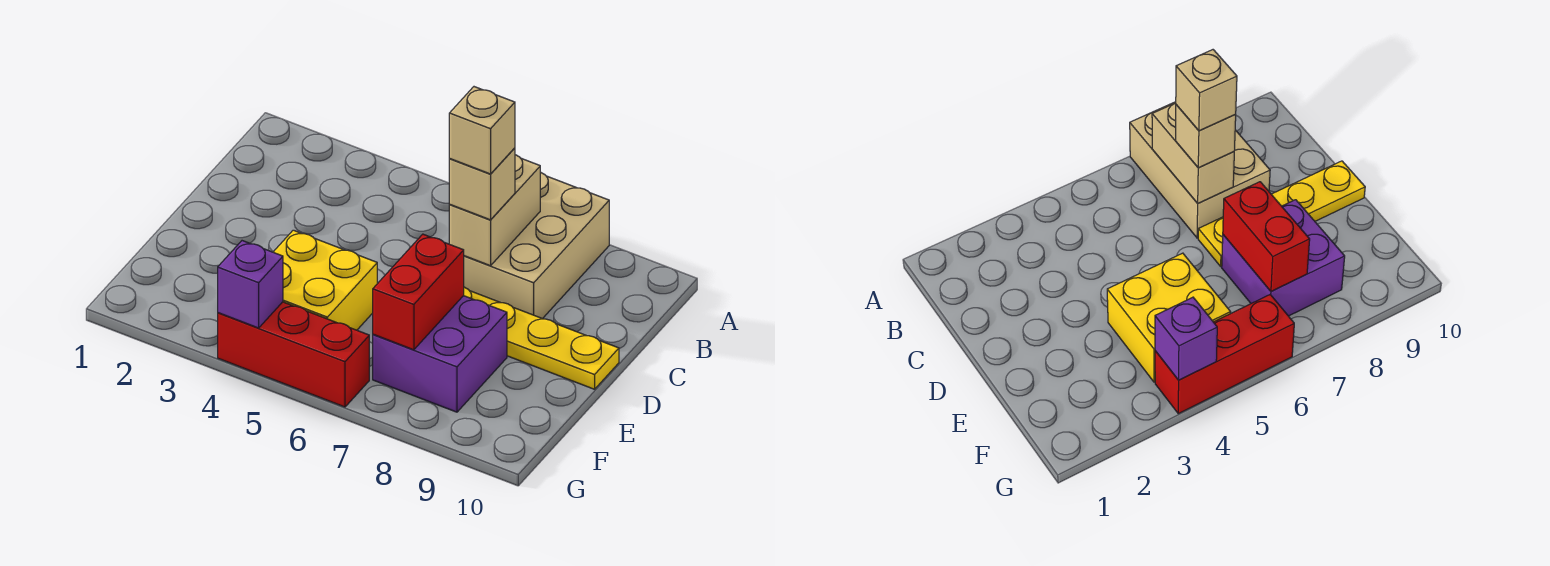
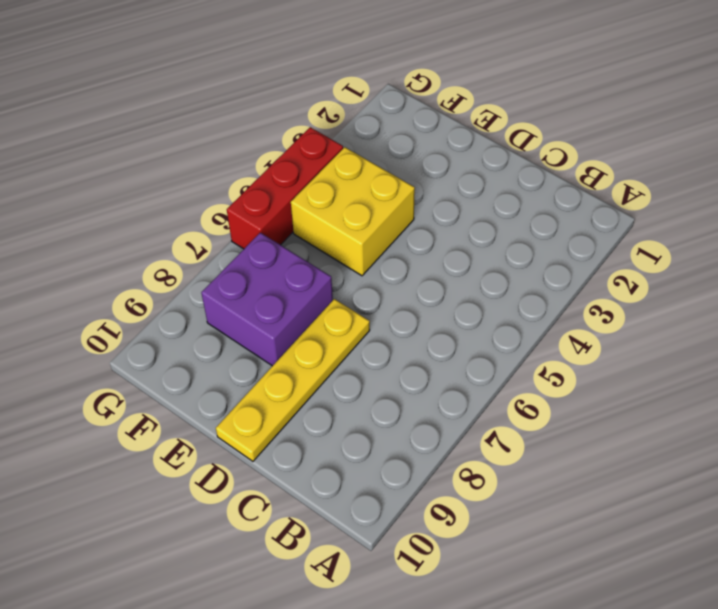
none -> tan 2x3 brick [464,172,609,319]
none -> tan 1x2 brick [449,155,540,266]

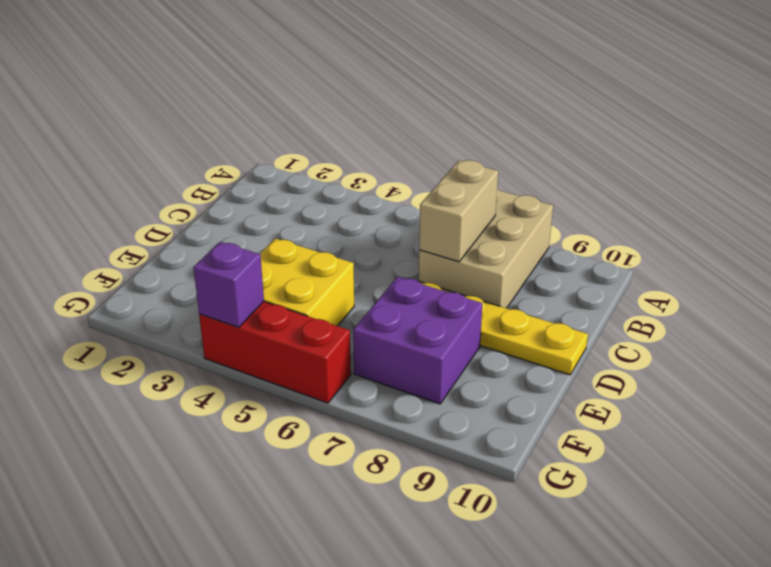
none -> red 1x2 brick [373,234,464,350]
none -> tan 1x1 brick [449,148,515,220]

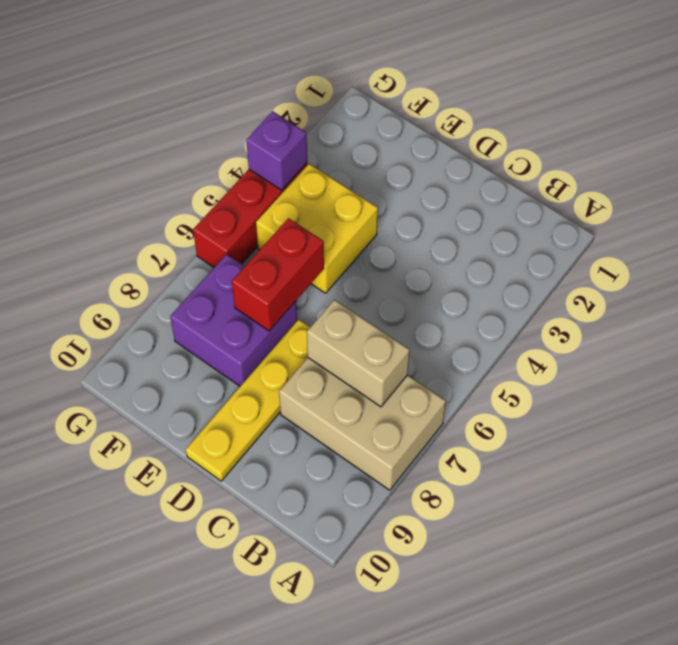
red 1x2 brick [232,218,324,331] -> red 1x2 brick turned to [373,234,464,350]
none -> tan 1x1 brick [449,148,515,220]
none -> tan 1x1 brick [449,87,515,174]

